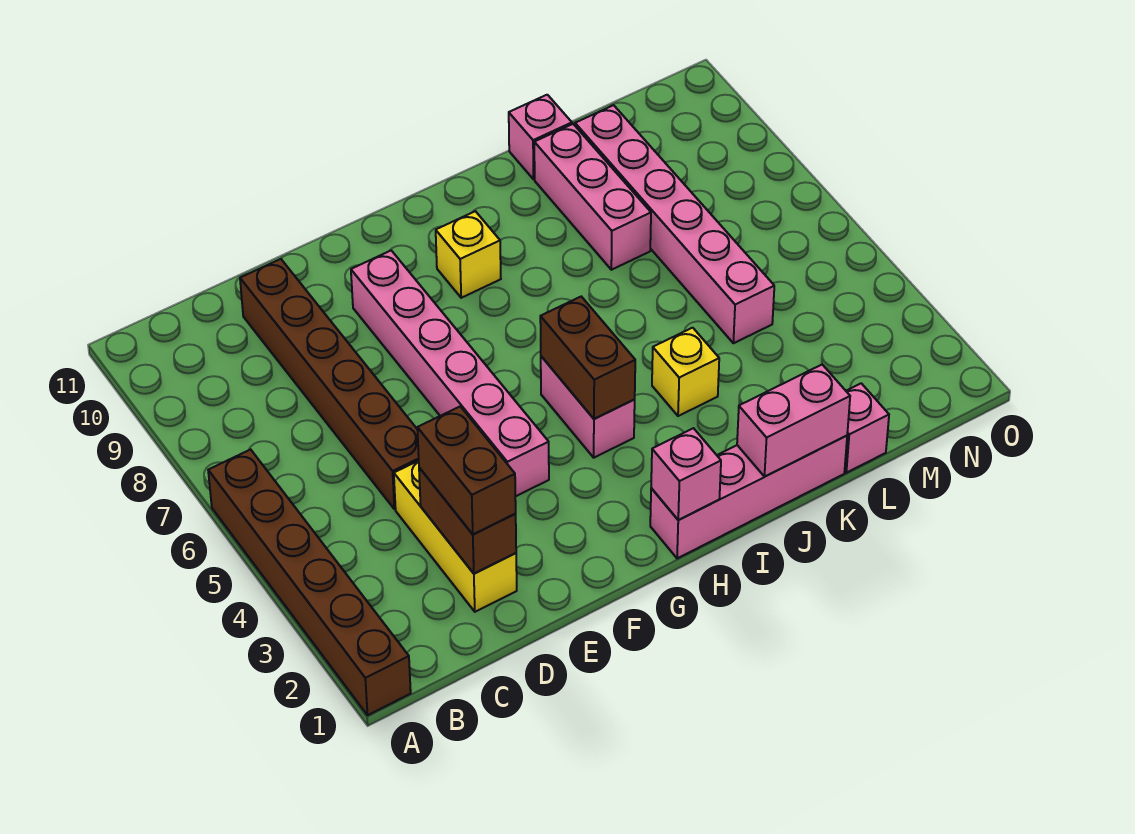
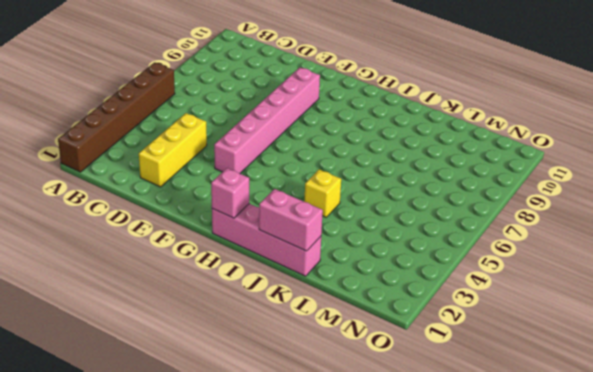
none -> brown 1x6 brick [240,259,419,509]
none -> pink 1x2 brick [541,356,635,458]
none -> yellow 1x1 brick [436,211,501,298]

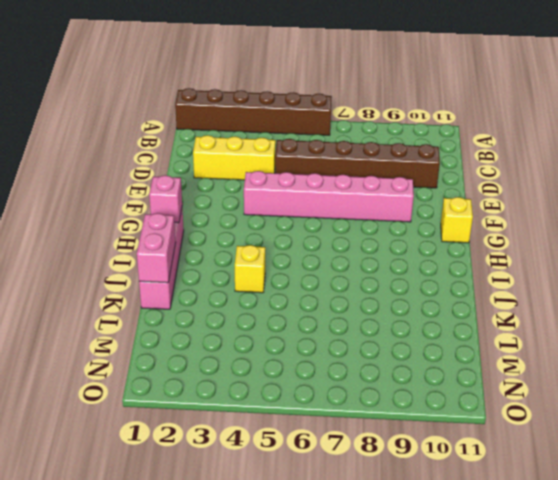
yellow 1x1 brick [441,197,473,243] -> yellow 1x1 brick moved to [436,211,501,298]
none -> pink 1x2 brick [541,356,635,458]
none -> pink 1x3 brick [534,124,651,270]
none -> pink 1x1 brick [509,95,572,179]

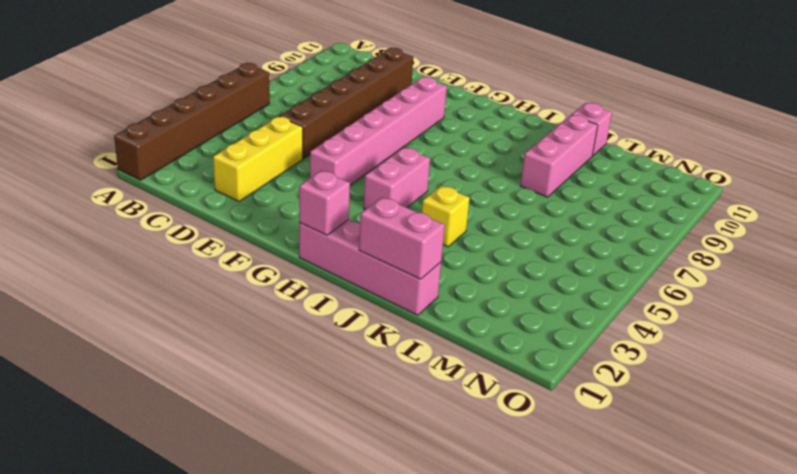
none -> yellow 1x1 brick [436,211,501,298]
none -> pink 1x1 brick [845,383,889,473]
none -> pink 1x6 brick [575,105,774,343]

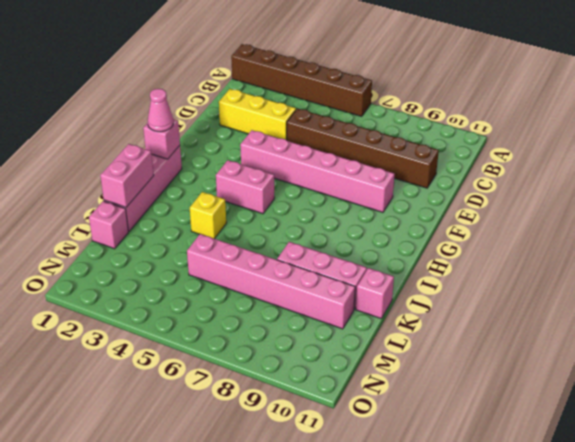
pink 1x1 cone [148,89,173,132] -> none
none -> yellow 1x1 brick [436,211,501,298]
none -> brown 1x2 brick [419,468,516,573]
none -> brown 1x2 brick [540,297,635,419]

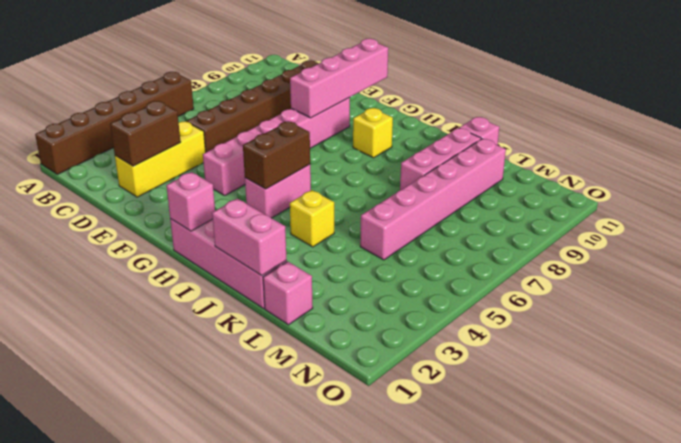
pink 1x4 brick [290,39,388,118] -> none
none -> brown 1x2 brick [417,406,516,534]

